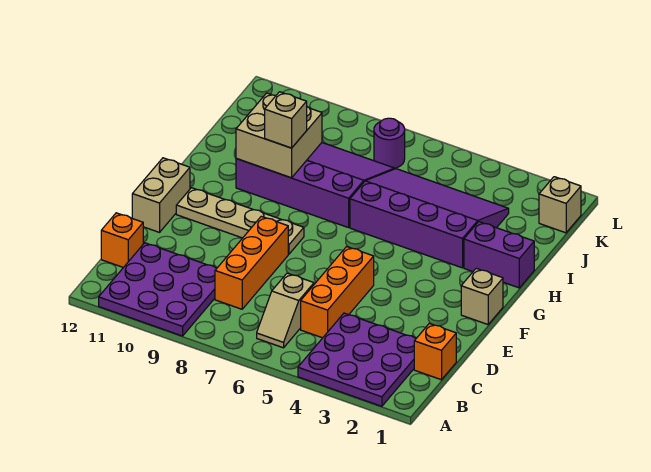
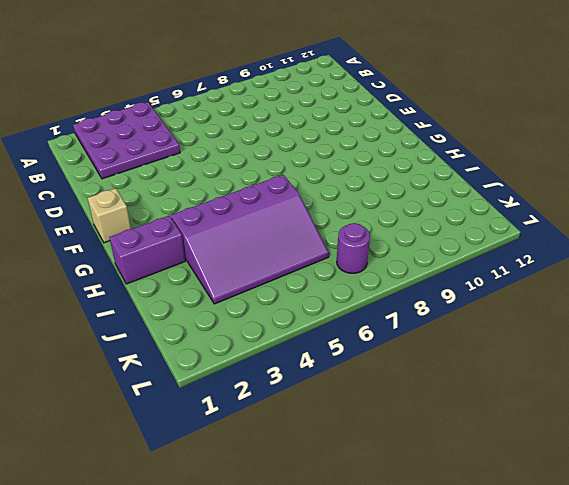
none -> purple 3x3 plate [99,243,217,336]
none -> tan 1x2 slope [257,273,314,348]
none -> orange 1x1 brick [414,323,456,380]

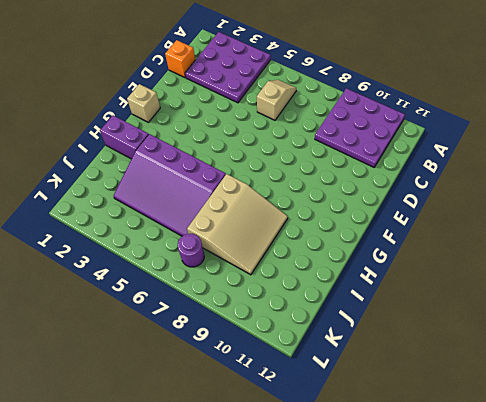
tan 3x3 slope [187,174,288,275] -> purple 3x4 slope [236,143,395,228]
none -> orange 1x3 brick [301,247,374,338]
none -> orange 1x3 brick [215,216,288,309]
none -> orange 1x1 brick [101,213,143,267]

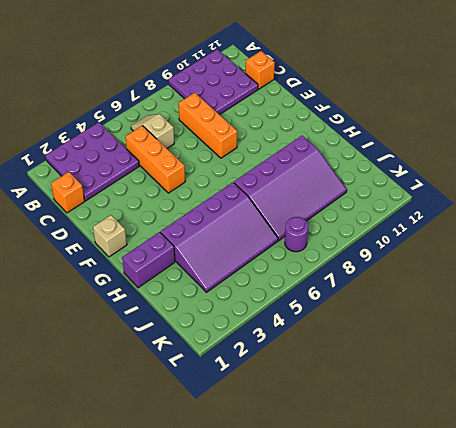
none -> tan 1x2 brick [132,158,190,232]
none -> tan 1x4 plate [176,188,304,254]
none -> tan 1x1 brick [539,177,581,233]

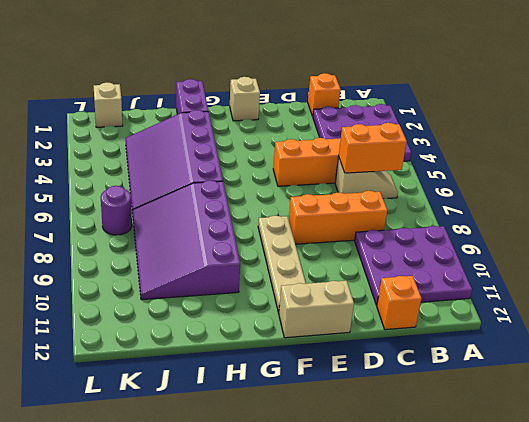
orange 1x2 brick [339,123,407,173] -> none
none -> tan 2x2 brick [236,93,322,178]
none -> tan 1x1 brick [265,92,307,148]

